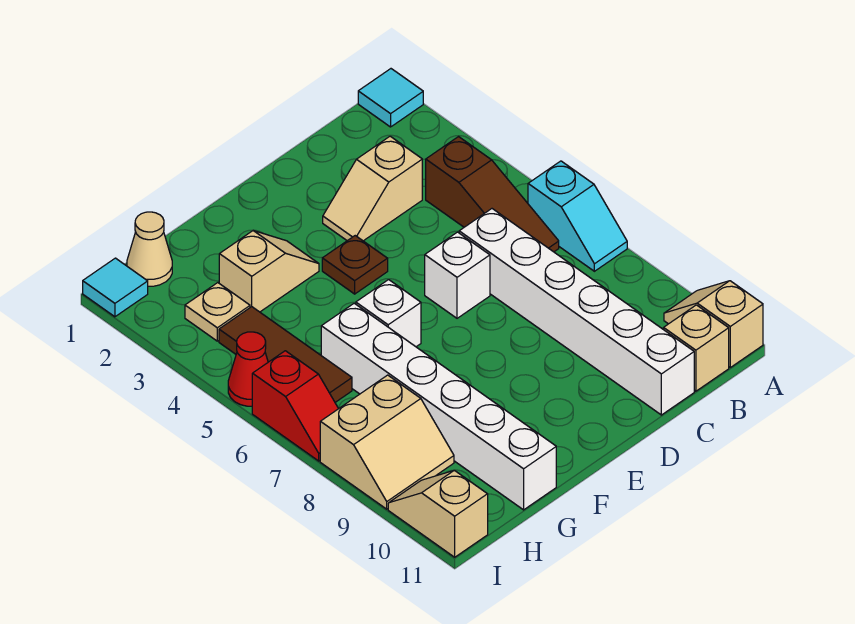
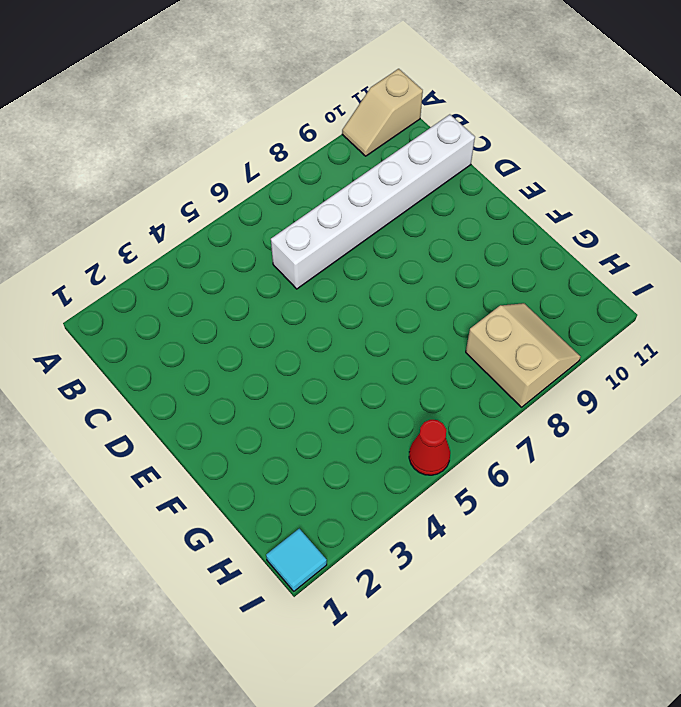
none -> cyan 1x1 tile [358,69,423,127]
none -> cyan 1x2 slope [528,161,627,271]
none -> brown 1x3 slope [426,137,559,252]

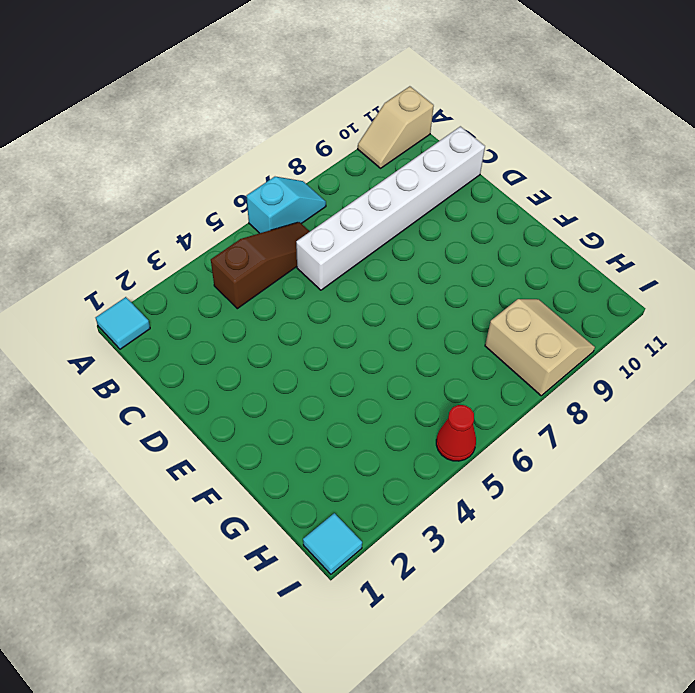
none -> tan 1x1 brick [664,305,729,391]
none -> tan 1x2 slope [323,136,422,241]
none -> white 1x1 brick [425,232,490,318]

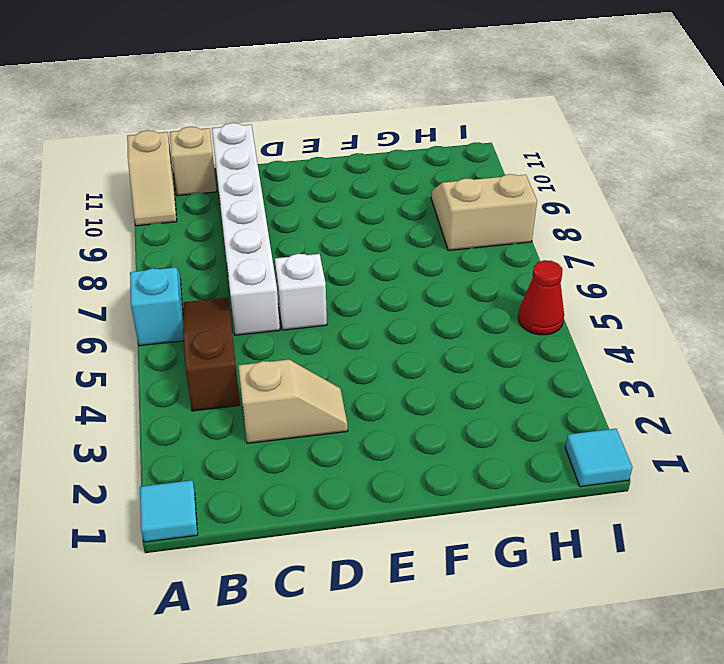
none -> brown 1x1 plate [322,236,388,294]
none -> tan 1x2 slope [219,231,319,312]
none -> white 1x1 brick [356,280,421,347]

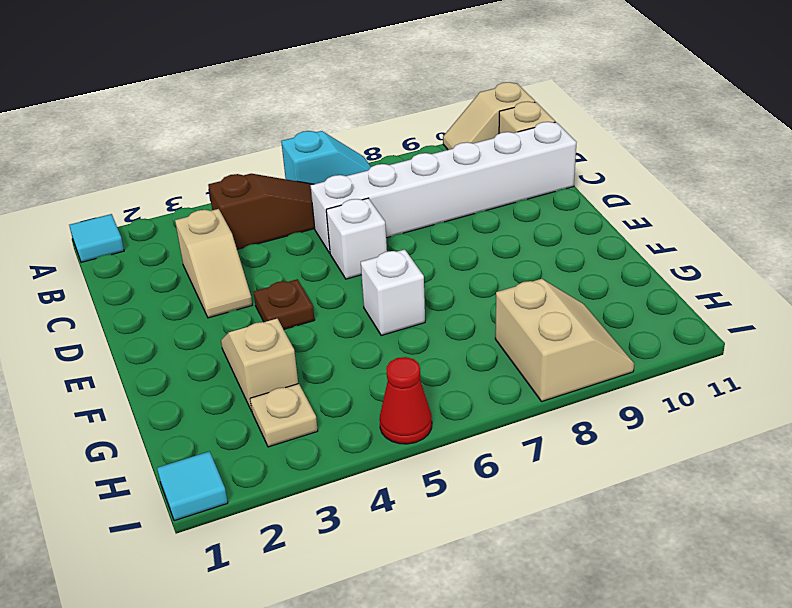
none -> white 1x6 brick [321,303,556,510]
none -> tan 1x1 cone [127,212,172,286]
none -> brown 1x3 tile [219,307,352,402]

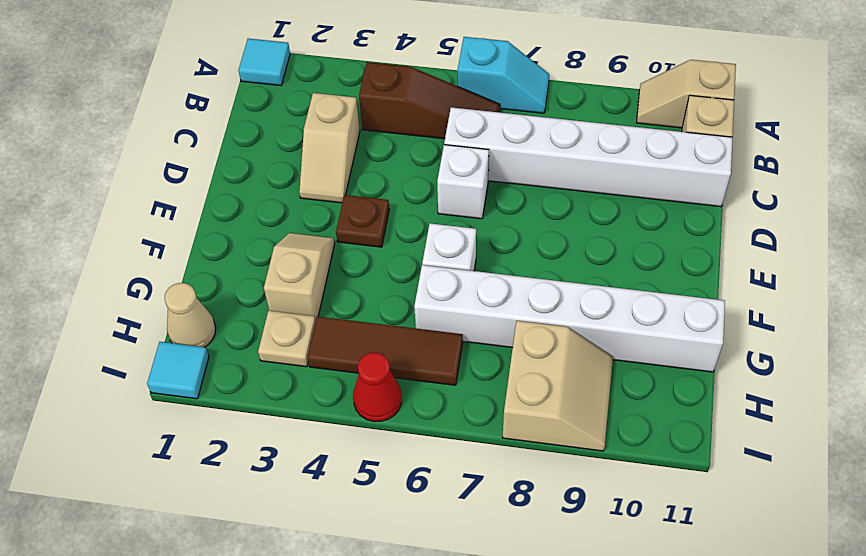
none -> red 1x2 slope [252,351,338,461]
none -> tan 1x2 slope [388,470,488,557]

